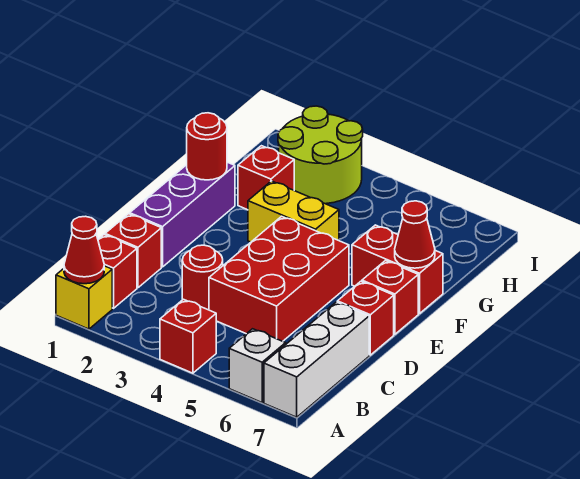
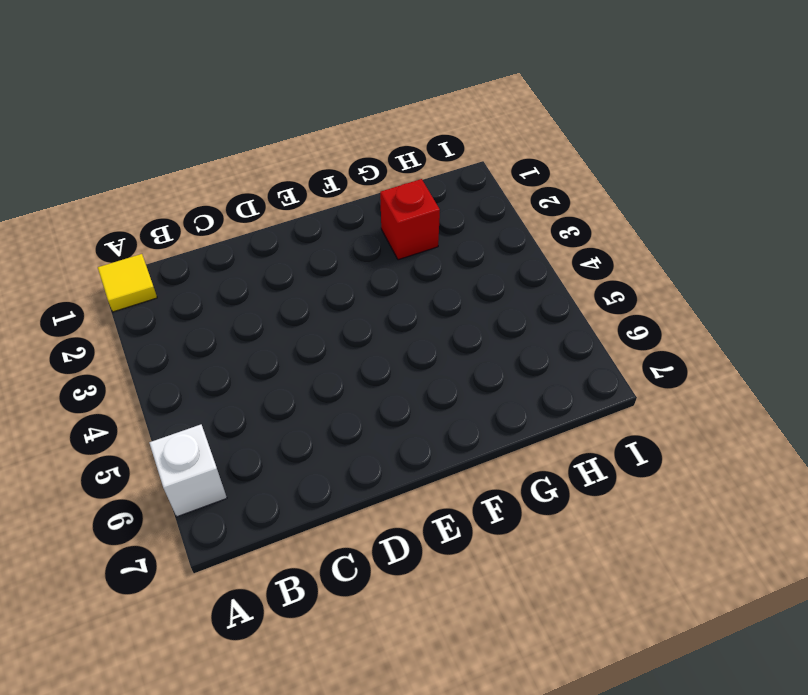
yellow 1x1 tile [98,254,157,312] -> yellow 1x1 brick [56,266,112,329]
none -> red 1x1 brick [160,299,216,373]
none -> white 1x3 brick [264,302,369,417]
none -> red 1x1 brick [98,235,137,308]

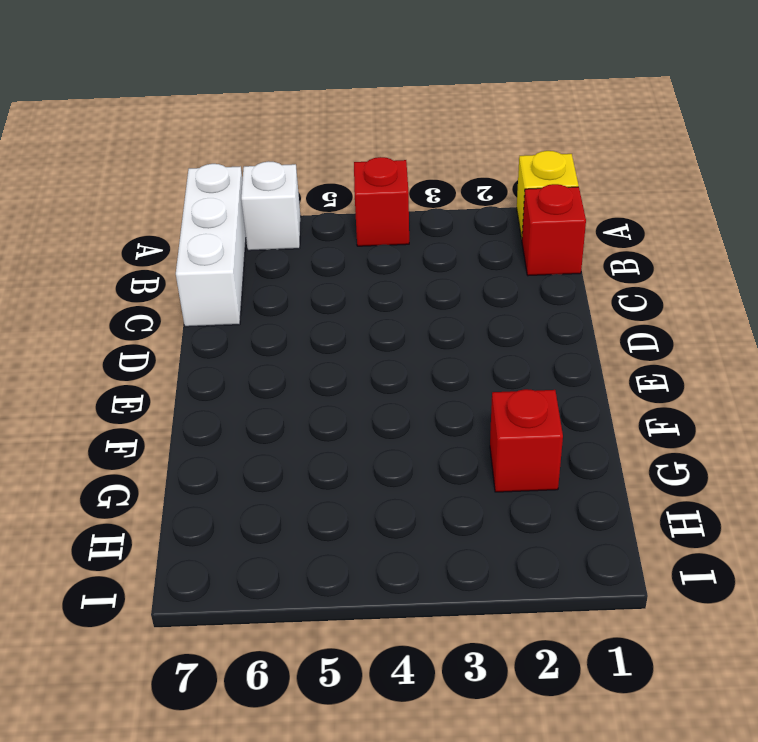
none -> red 1x1 brick [105,214,161,288]
none -> red 1x1 round brick [182,245,223,310]
none -> red 2x3 brick [209,216,349,341]

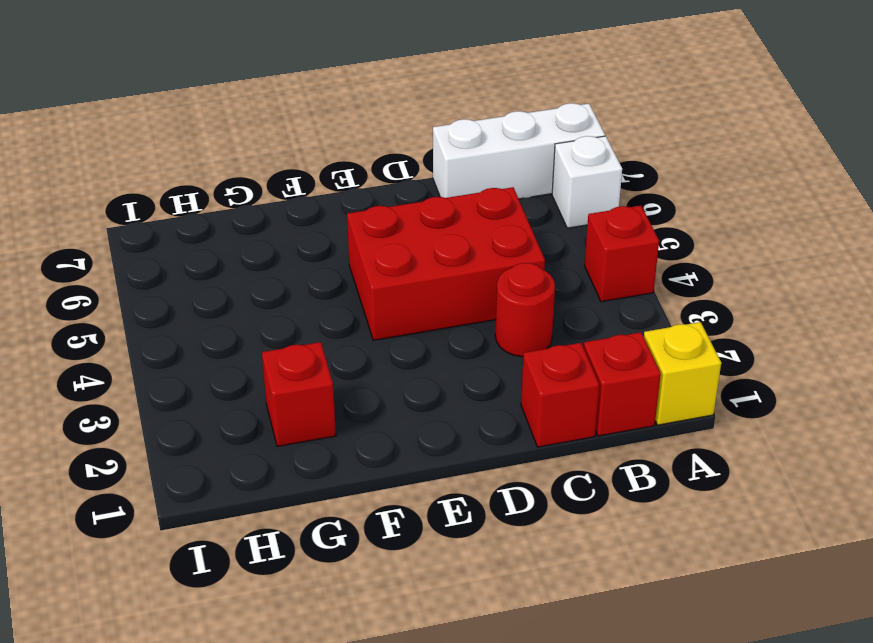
none -> purple 1x3 brick [130,162,235,267]
none -> red 1x1 brick [337,281,394,355]
none -> red 1x1 brick [362,261,418,334]

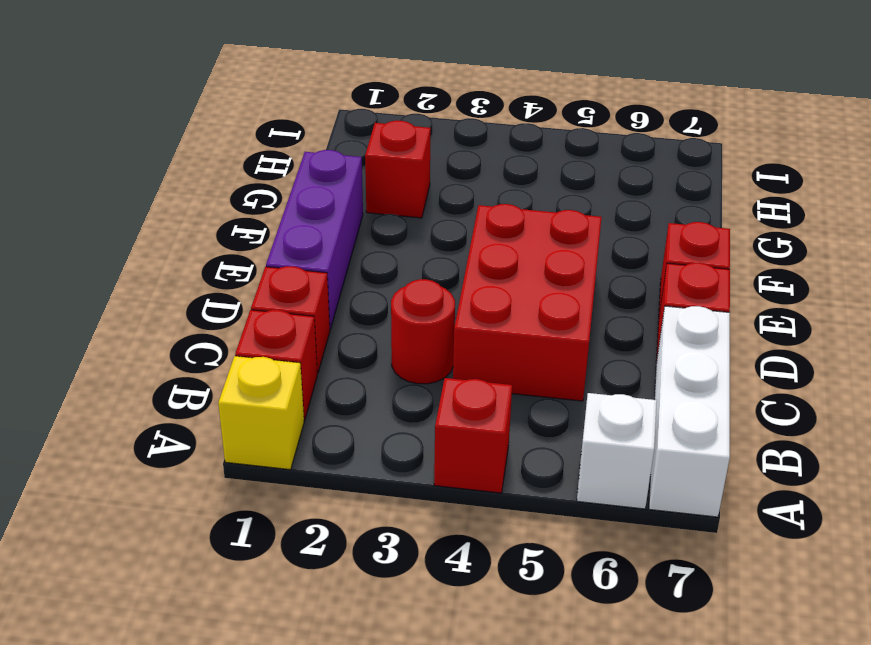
none -> yellow 1x2 brick [248,181,339,242]
none -> red 1x2 brick [352,225,443,314]
none -> lime 2x2 round brick [278,106,363,204]

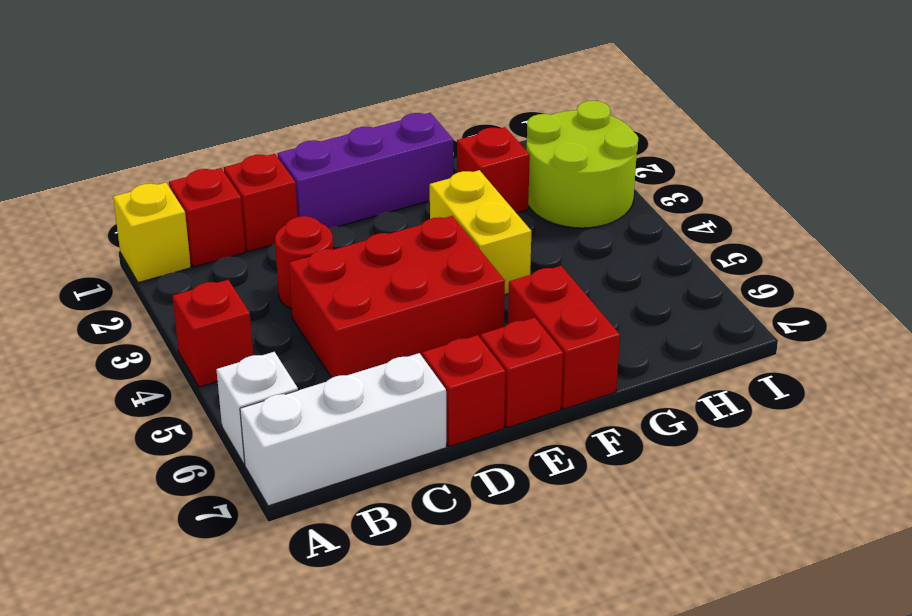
none -> red 1x1 cone [64,216,104,284]
none -> red 1x1 round brick [187,113,227,180]
none -> red 1x1 cone [395,201,435,268]

